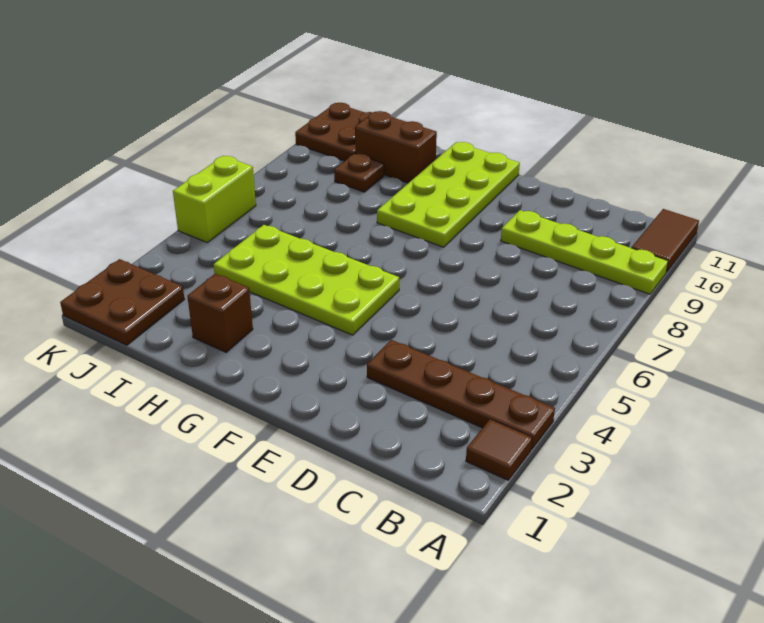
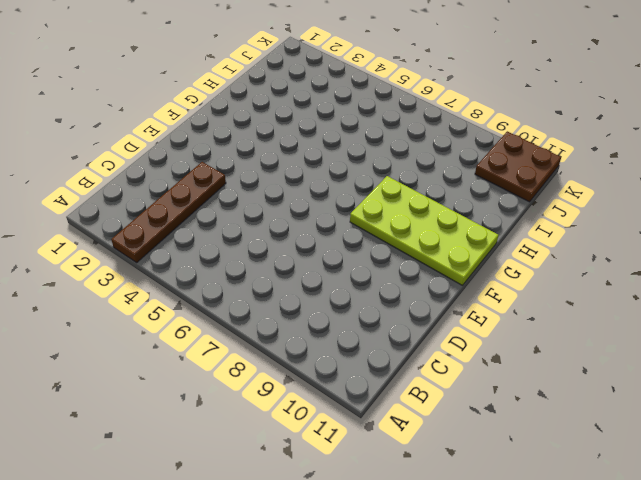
none -> brown 1x1 tile [466,419,532,480]
none -> lime 1x4 plate [501,210,668,294]
none -> brown 1x2 tile [632,209,699,273]

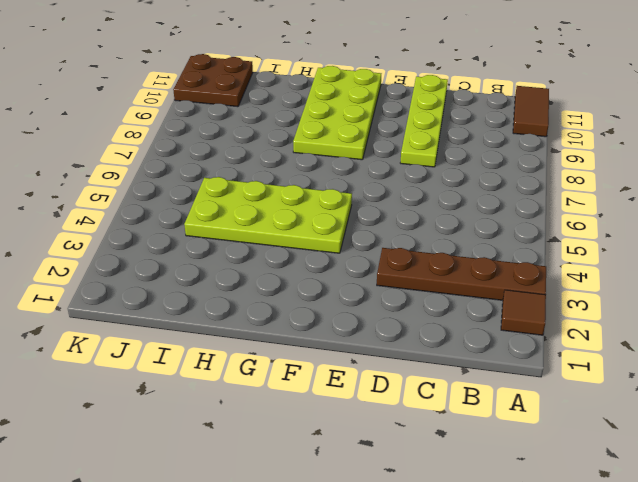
lime 1x4 plate [400,75,448,167] -> lime 1x4 plate turned to [501,210,668,294]
none -> brown 1x1 brick [187,274,253,352]
none -> brown 1x2 brick [355,111,437,183]
none -> brown 1x1 plate [334,153,384,192]

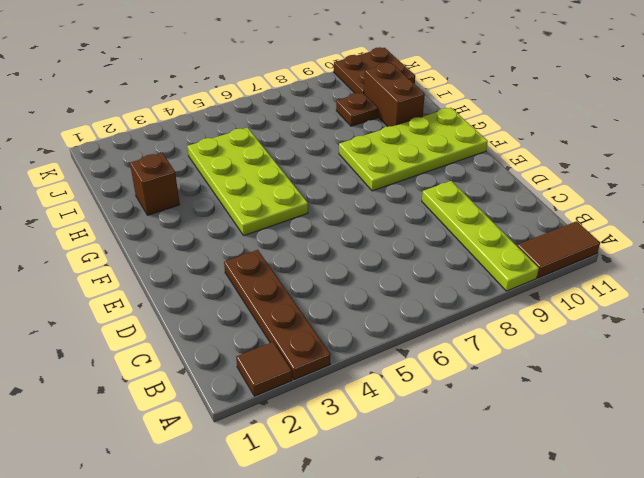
none -> brown 2x2 plate [60,259,185,345]
none -> lime 1x2 brick [173,156,256,243]

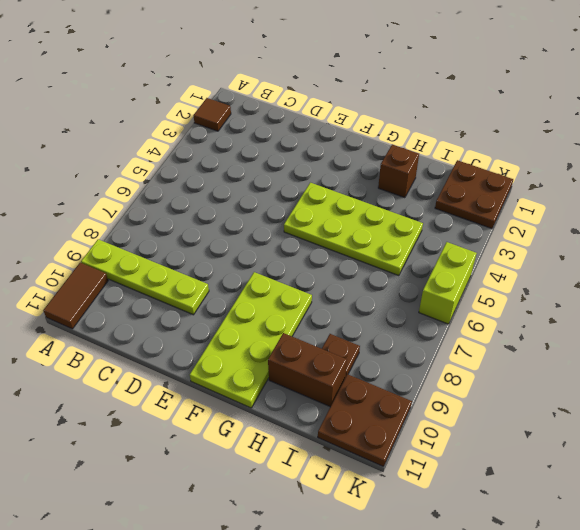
none -> brown 1x4 plate [367,340,555,449]

